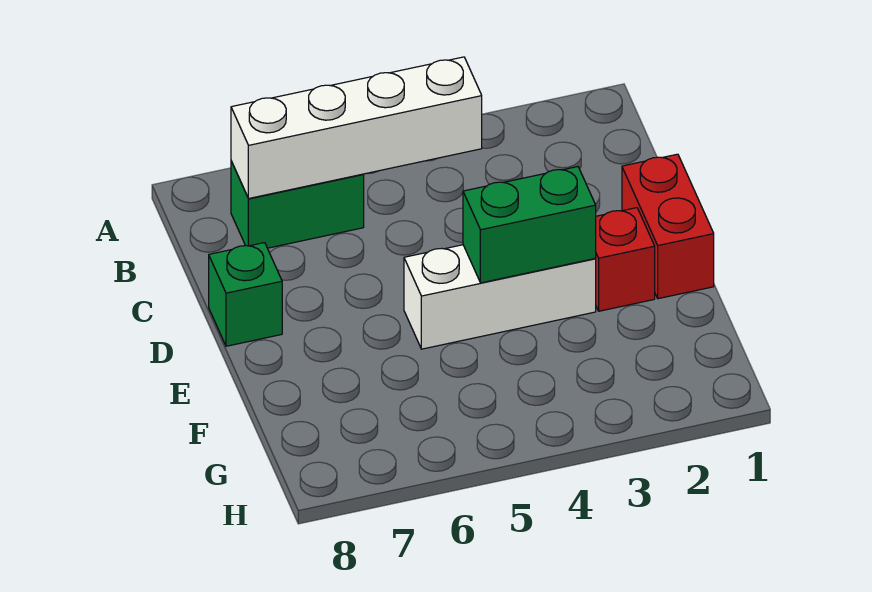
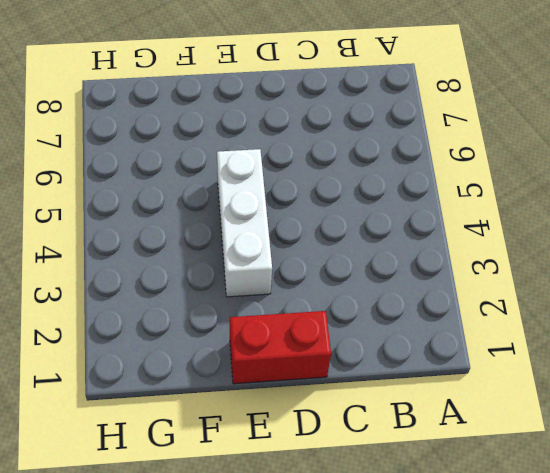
none -> green 1x2 brick [231,161,364,248]
none -> green 1x1 brick [209,243,282,346]

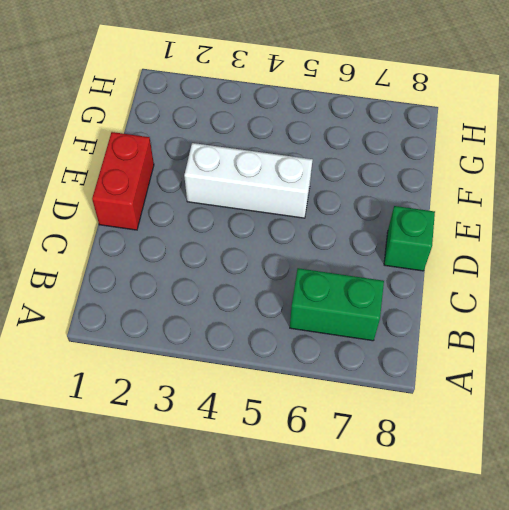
none -> red 1x1 brick [596,208,655,311]
none -> white 1x4 brick [231,57,482,199]

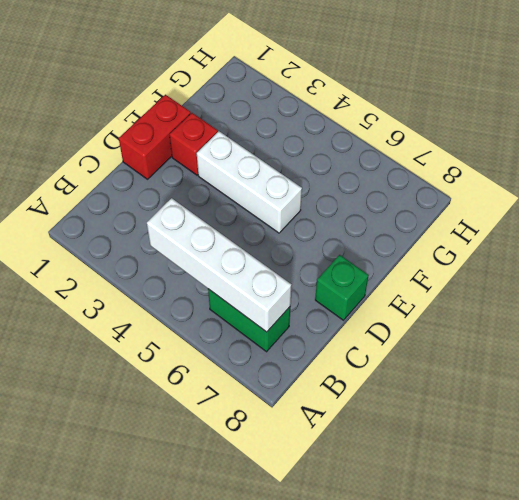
none -> green 1x2 brick [463,167,596,283]

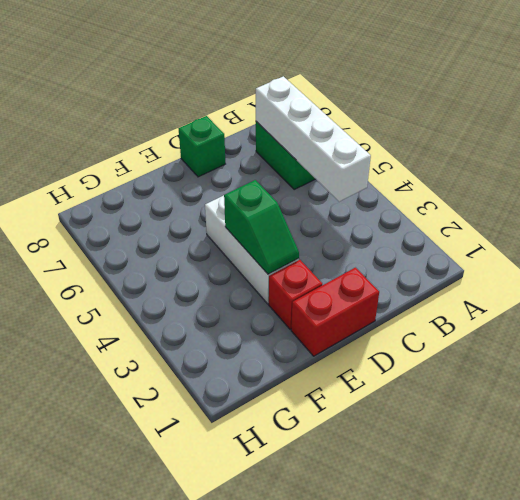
green 1x2 slope [224,180,299,274] -> green 1x2 brick [463,167,596,283]

